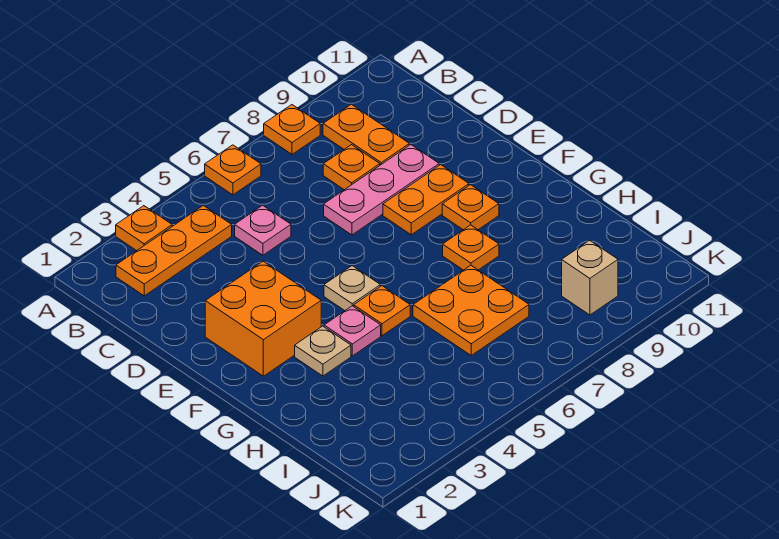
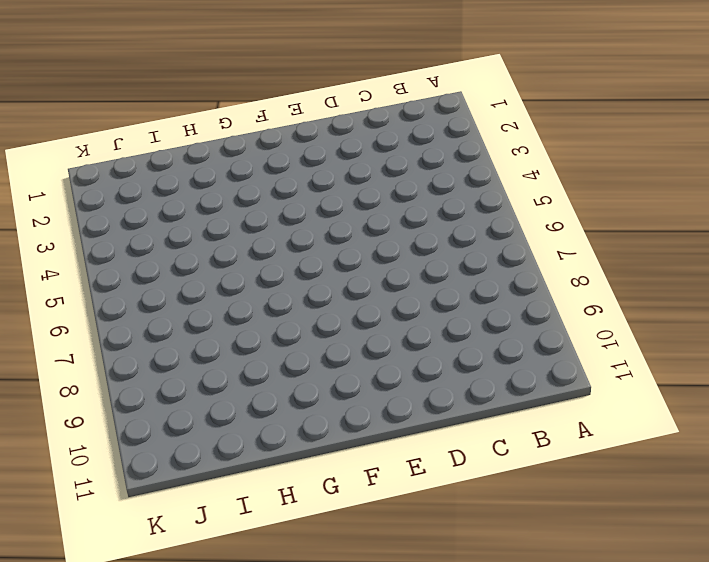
none -> orange 1x1 plate [116,206,172,251]
none -> orange 1x1 plate [205,145,261,195]
none -> orange 1x1 plate [264,105,320,154]

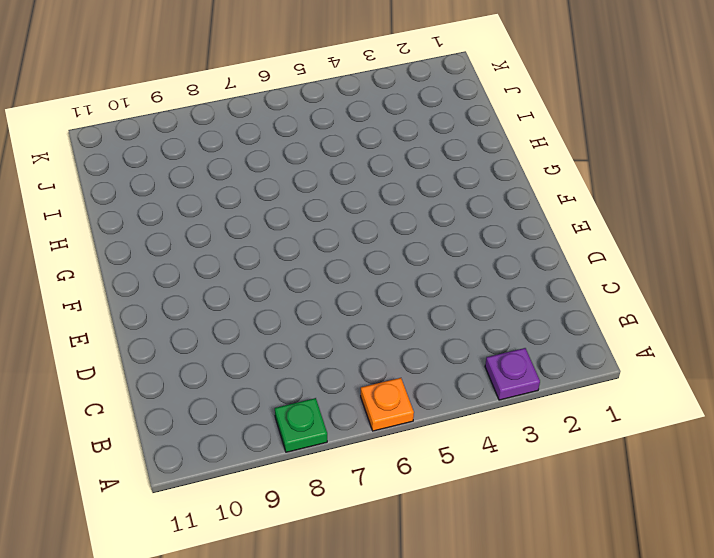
purple 1x1 plate [485,348,540,400] -> orange 1x1 plate [116,206,172,251]
green 1x1 plate [275,398,327,452] -> orange 1x1 plate [264,105,320,154]
none -> orange 1x3 plate [116,205,232,296]
none -> orange 1x2 plate [323,104,409,165]
none -> pink 1x1 plate [235,205,291,255]

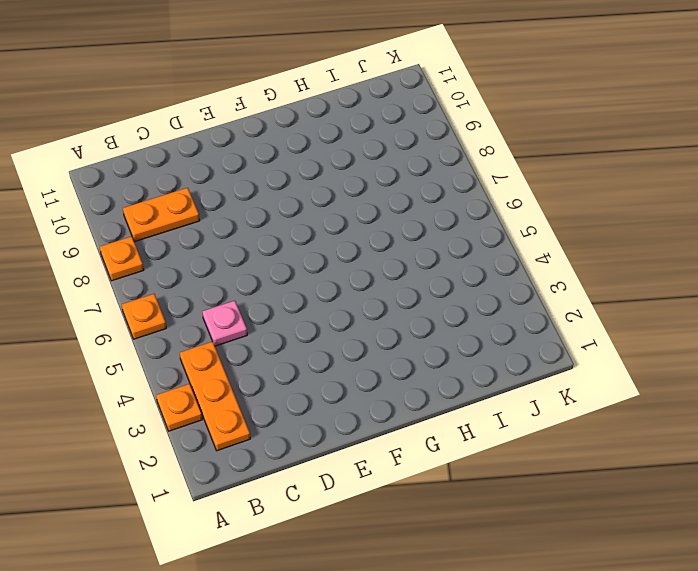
none -> orange 1x1 plate [323,145,380,190]
none -> pink 1x3 plate [324,145,439,235]
none -> orange 2x2 brick [205,261,321,376]

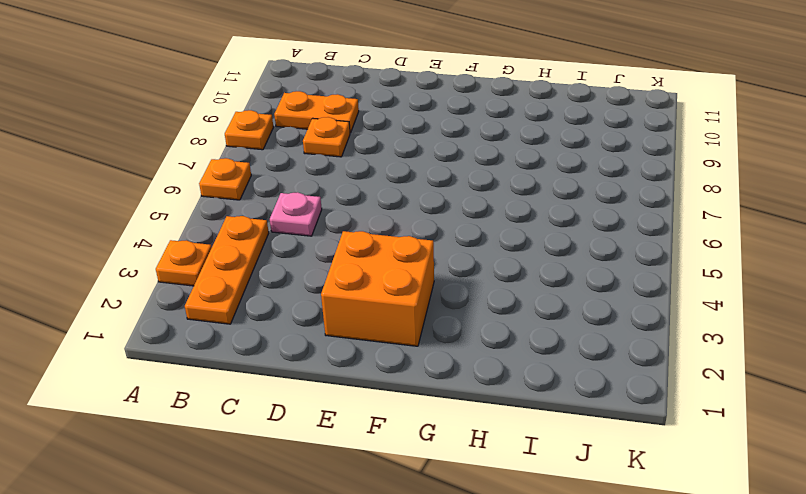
none -> pink 1x3 plate [324,145,439,235]
none -> orange 1x2 plate [383,165,469,235]
none -> tan 1x1 plate [324,266,380,311]

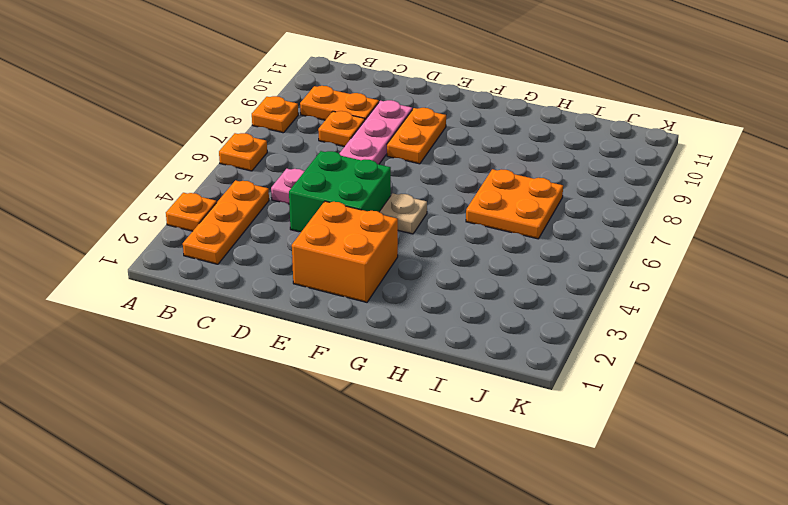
green 2x2 brick [289,151,391,232] -> none
none -> orange 1x1 plate [442,185,499,230]
none -> tan 1x1 plate [295,326,351,376]
none -> pink 1x1 plate [324,306,381,356]

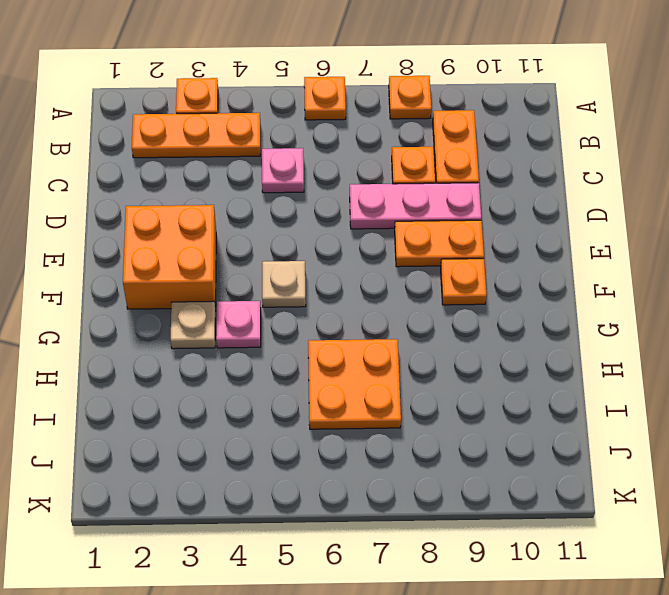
none -> orange 1x1 plate [354,286,410,336]
none -> orange 1x1 plate [443,225,499,270]
none -> tan 1x1 brick [562,240,618,315]

